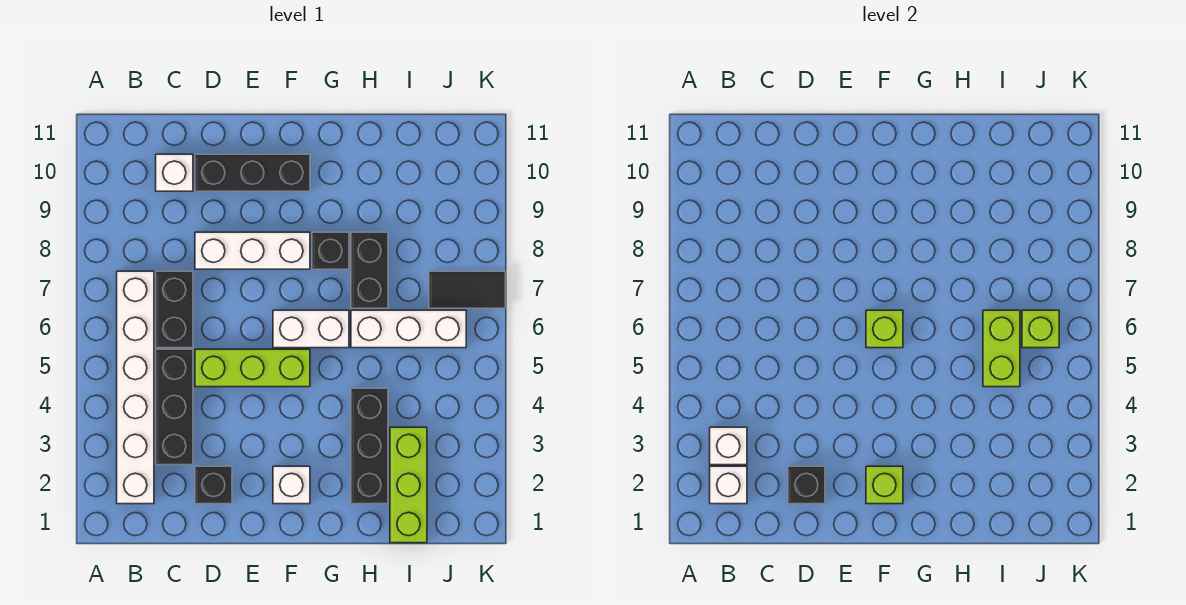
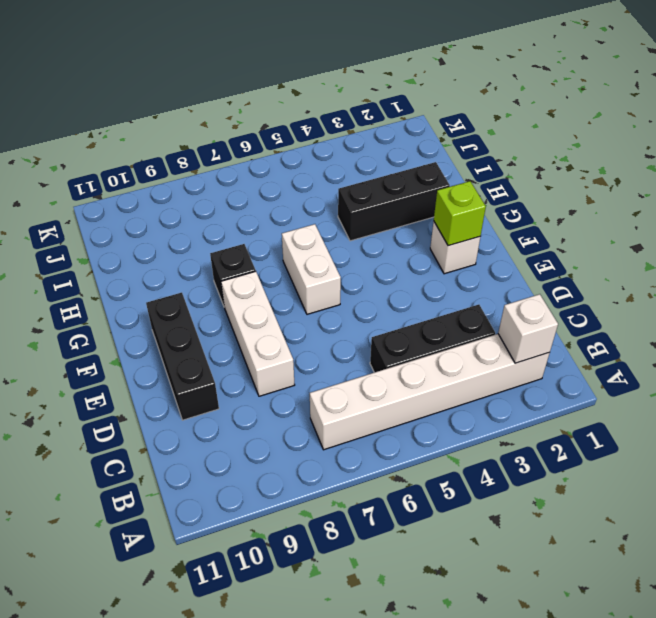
none -> black 1x2 brick [156,271,193,348]
none -> white 1x1 brick [156,154,193,191]
none -> black 1x1 brick [195,466,232,504]

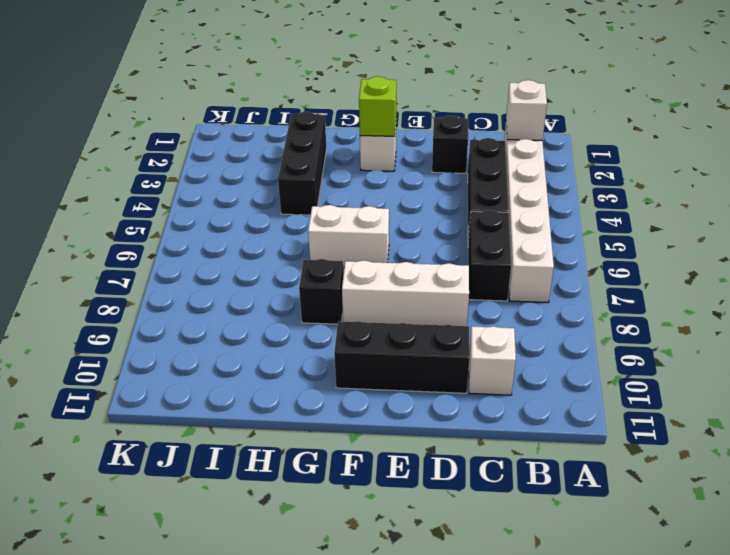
none -> lime 1x3 brick [195,349,310,387]
none -> white 1x3 brick [351,310,466,348]
none -> black 1x2 brick [351,232,388,308]

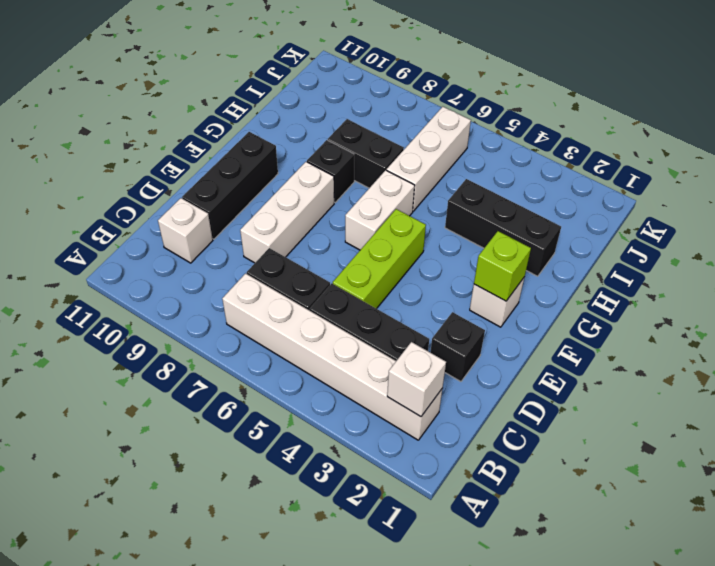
none -> lime 1x3 brick [390,427,427,543]
none -> black 1x2 tile [429,271,505,308]
none -> white 1x1 brick [710,427,747,465]

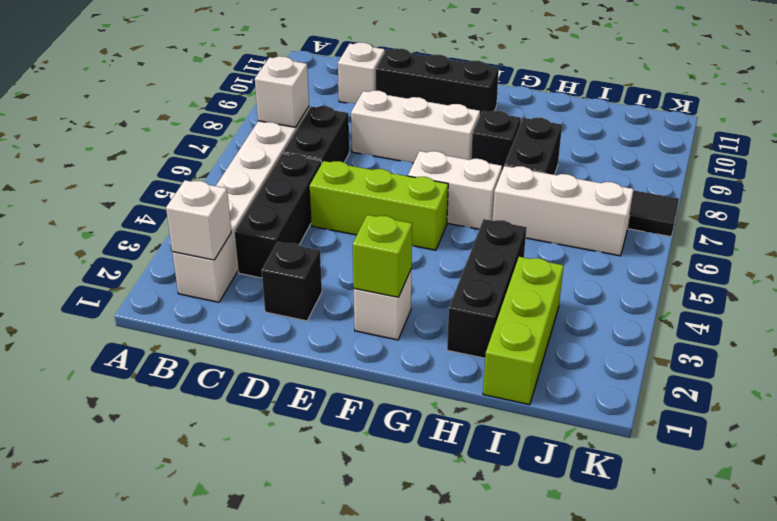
white 1x1 brick [255,56,309,127] -> white 1x1 brick moved to [710,427,747,465]
none -> black 1x1 brick [788,466,825,504]
none -> lime 1x1 brick [866,310,903,348]
none -> lime 1x2 brick [983,310,1020,387]

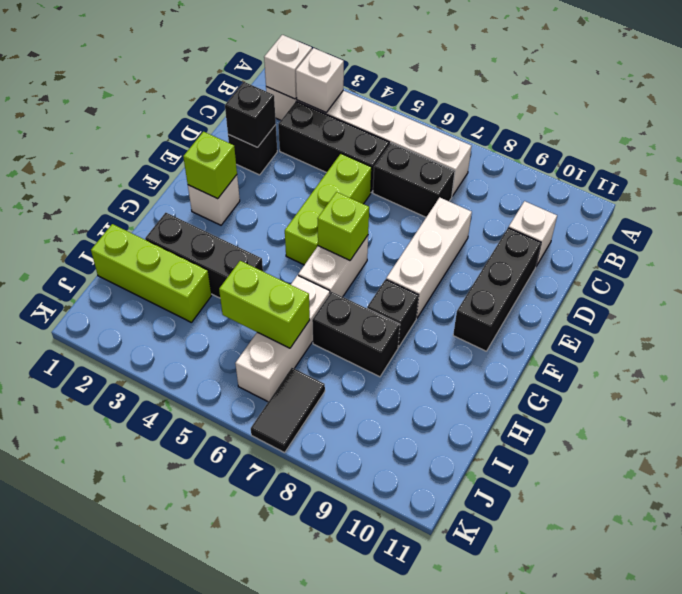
none -> lime 1x1 brick [1022,310,1059,348]

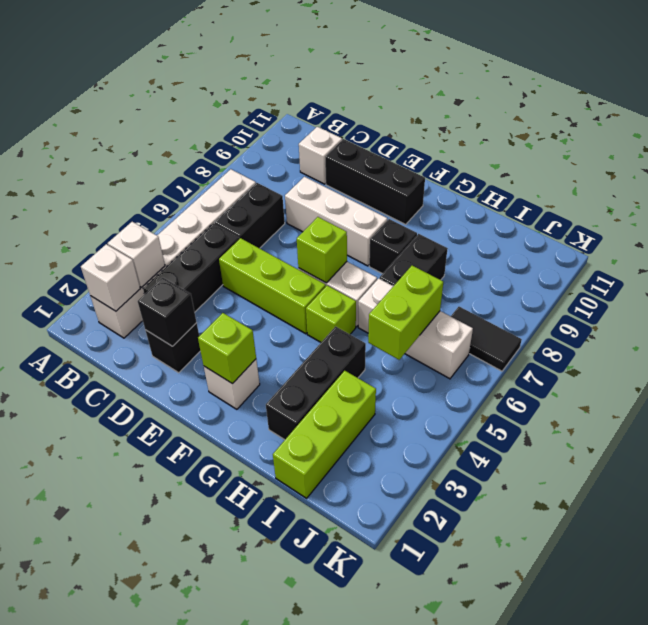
lime 1x1 brick [306,286,356,342] -> lime 1x1 brick moved to [1022,310,1059,348]

